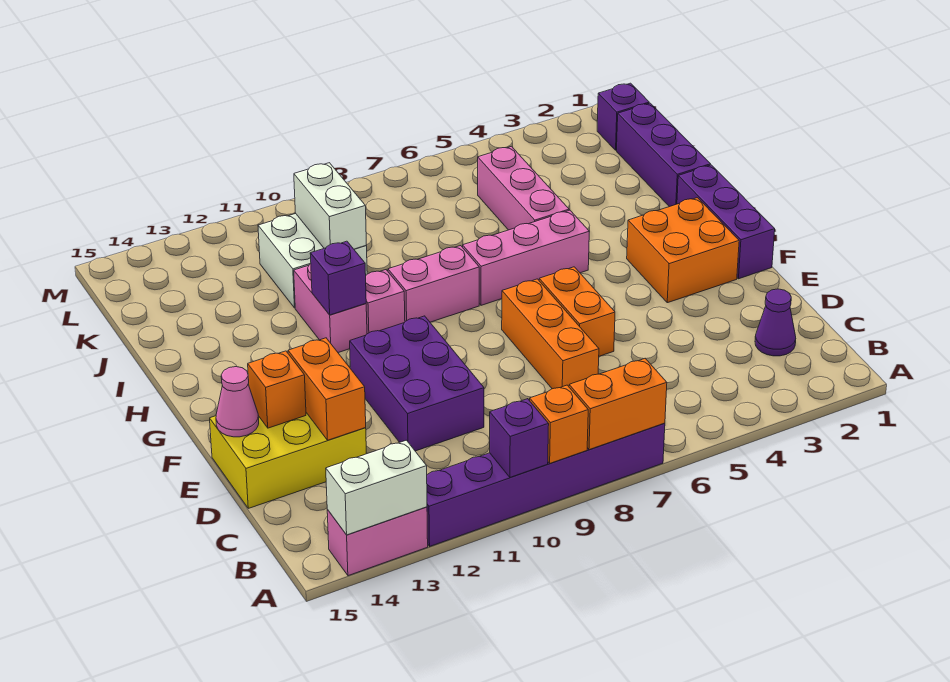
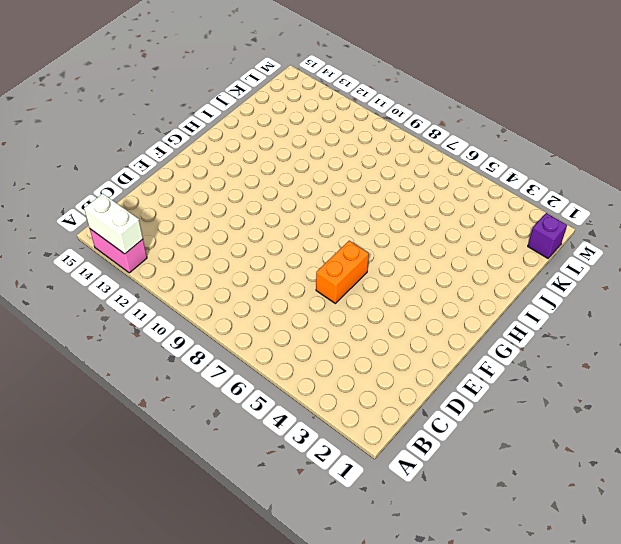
none -> purple 1x6 brick [427,423,665,546]
none -> purple 1x1 cone [755,289,796,356]
none -> orange 1x3 brick [502,279,599,389]

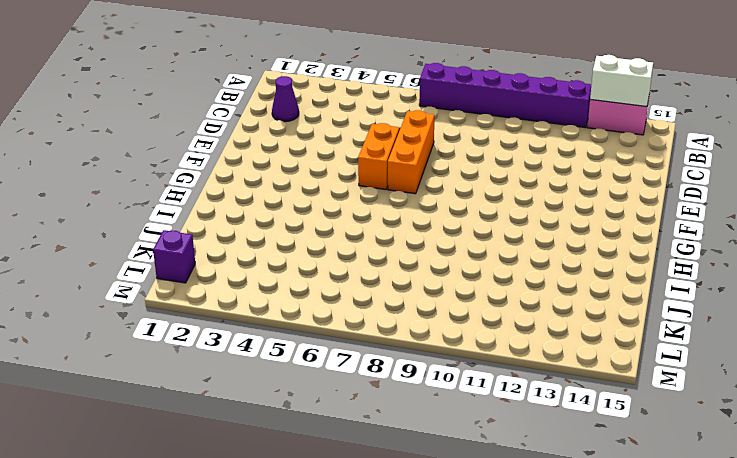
none -> purple 2x3 brick [350,316,484,451]
none -> yellow 2x3 brick [210,413,367,508]
none -> purple 1x3 brick [677,165,775,279]

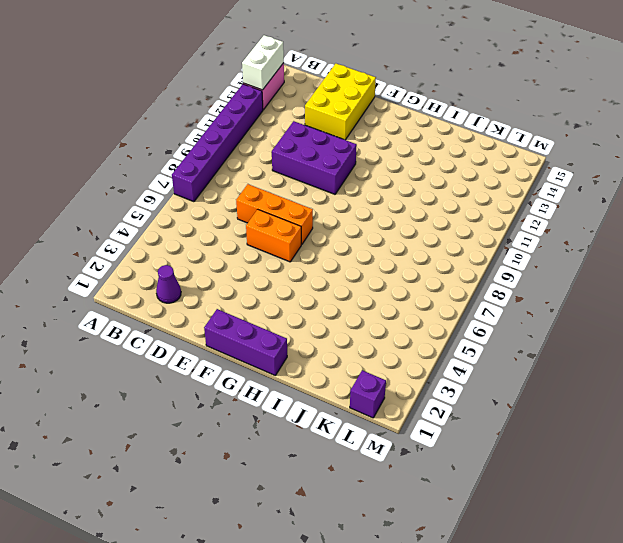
none -> orange 2x2 brick [627,198,739,303]
none -> pink 1x3 brick [463,210,589,305]
none -> pink 1x2 brick [388,246,479,322]

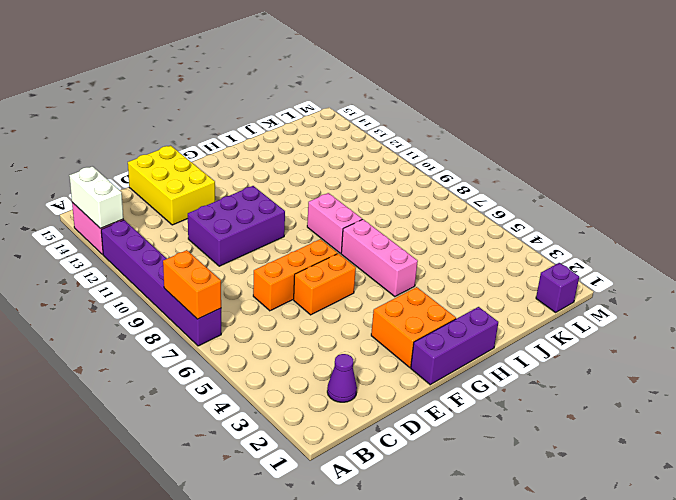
none -> pink 1x1 brick [366,270,405,334]
none -> pink 1x2 brick [294,264,367,353]
none -> purple 1x3 brick [617,103,710,207]

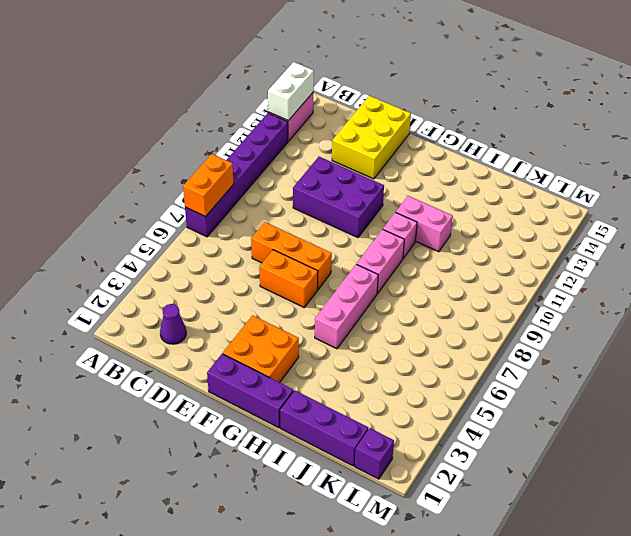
none -> pink 1x3 brick [478,146,569,230]
none -> white 2x2 brick [258,214,367,308]
none -> orange 1x1 brick [530,385,588,463]

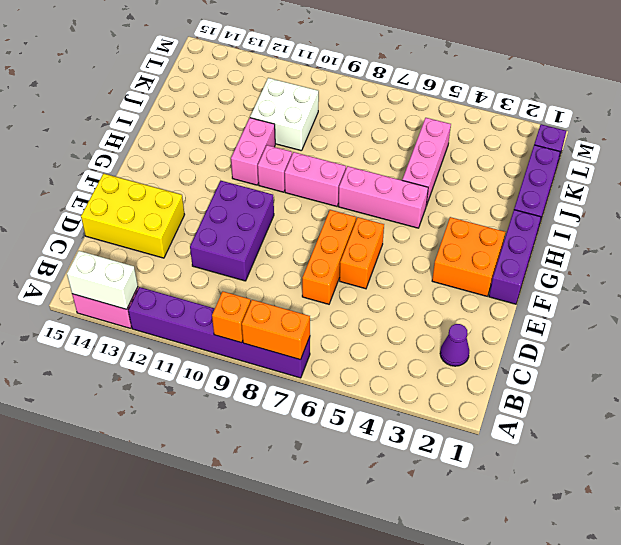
none -> purple 1x1 brick [489,399,549,478]
none -> orange 1x2 brick [288,338,366,440]
none -> orange 1x1 brick [248,351,306,428]

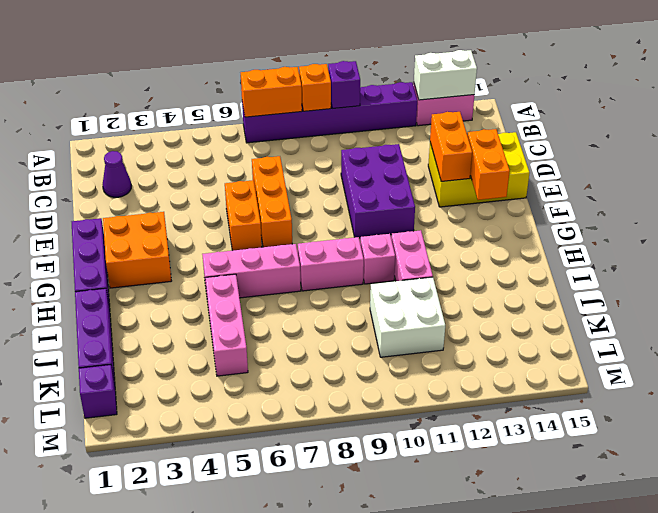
orange 1x2 brick [467,129,510,200] -> orange 1x1 brick [248,351,306,428]
none -> pink 1x1 cone [216,367,259,437]
none -> purple 1x1 brick [310,241,366,315]
none -> white 1x2 brick [294,163,366,249]

